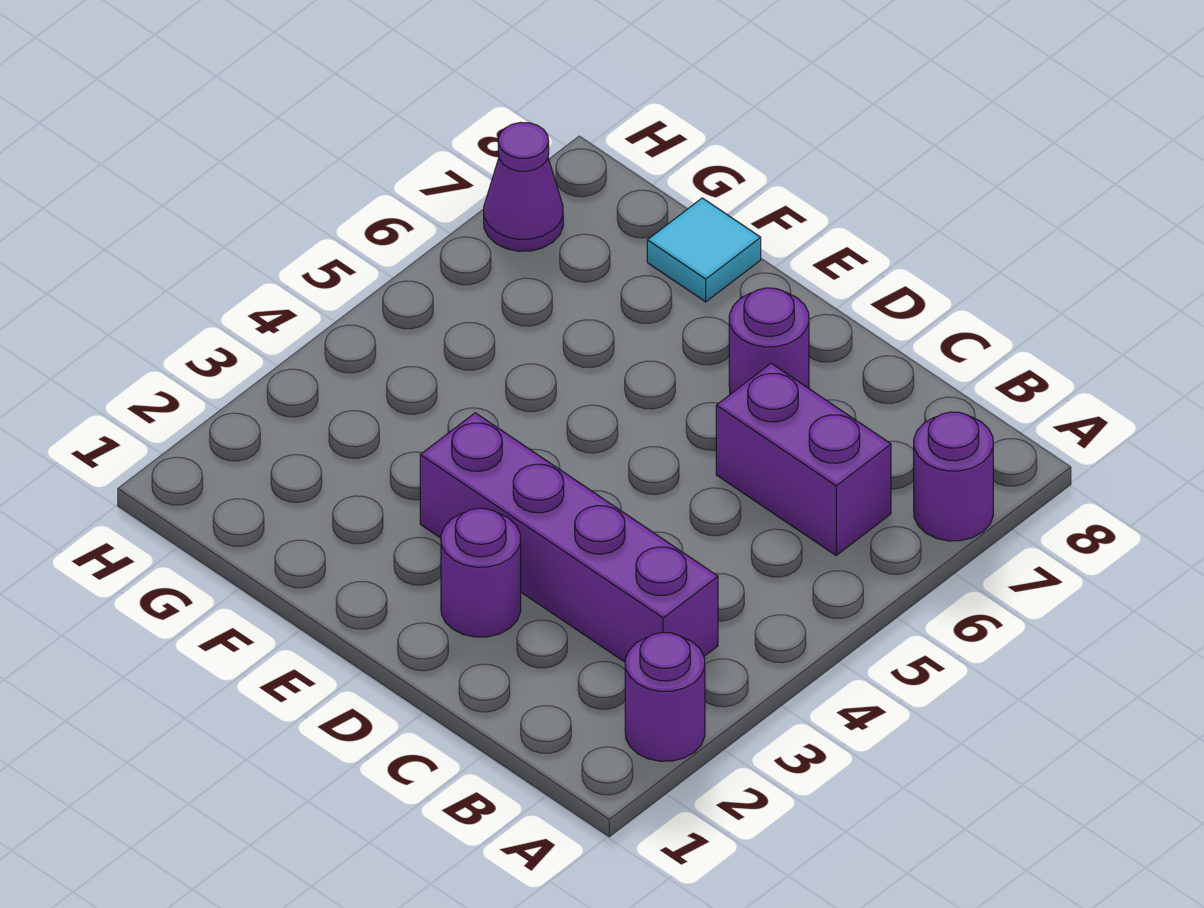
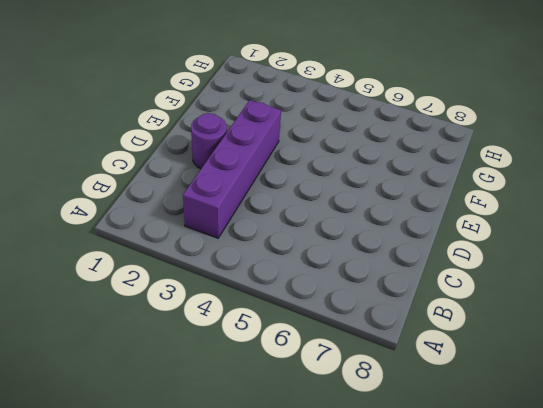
none -> purple 1x1 round brick [625,632,705,761]
none -> purple 1x1 round brick [914,412,993,541]

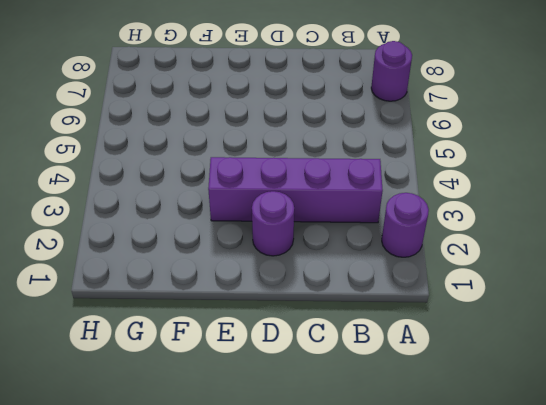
none -> purple 1x2 brick [716,363,891,555]
none -> purple 1x1 round brick [729,288,809,394]

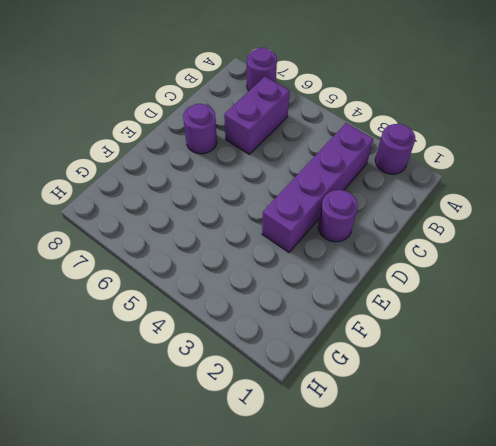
none -> cyan 1x1 tile [647,198,761,302]
none -> purple 1x1 cone [484,122,563,251]

